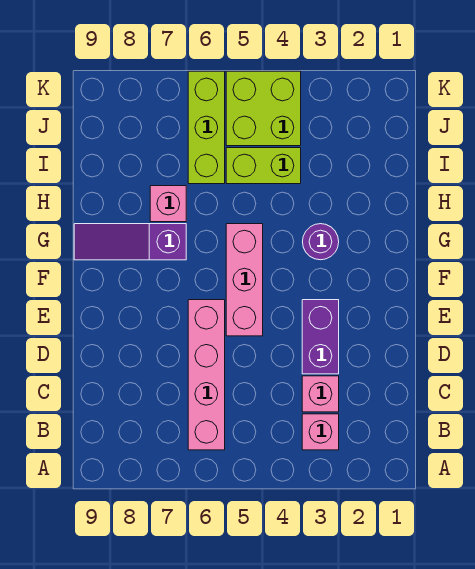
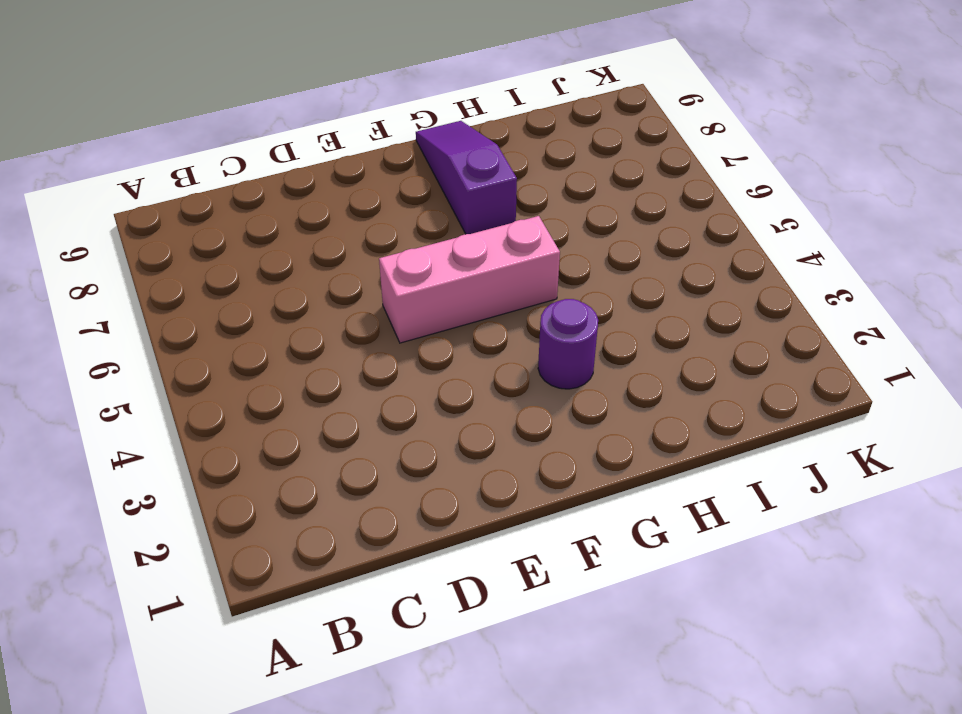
none -> pink 1x1 brick [302,414,339,450]
none -> pink 1x4 brick [188,300,225,450]

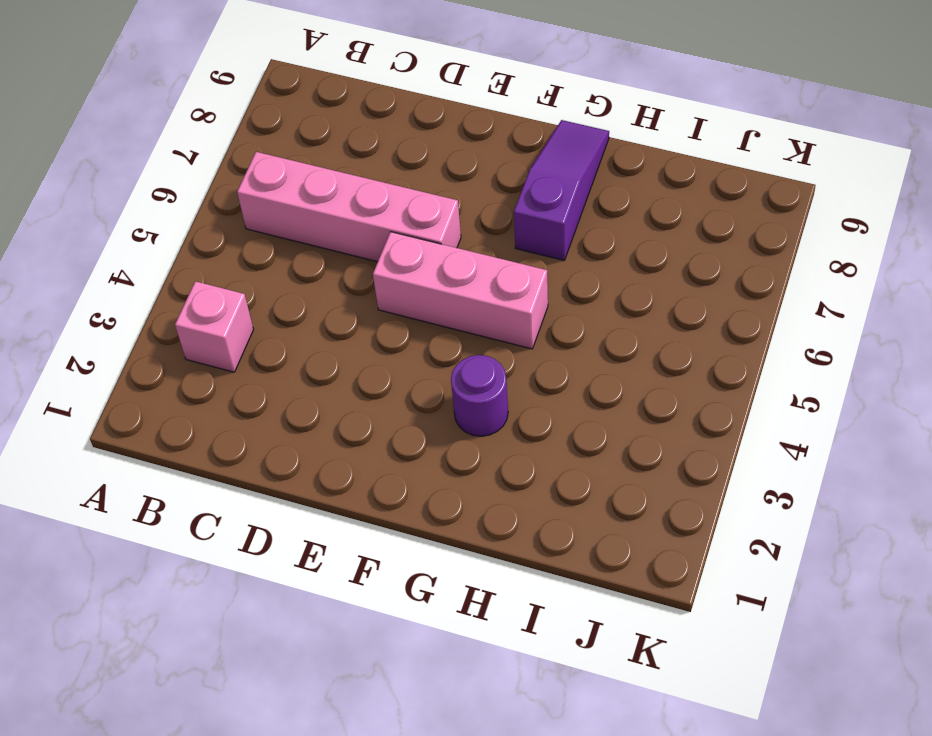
none -> pink 1x1 brick [302,376,339,412]
none -> purple 1x2 brick [302,300,339,374]

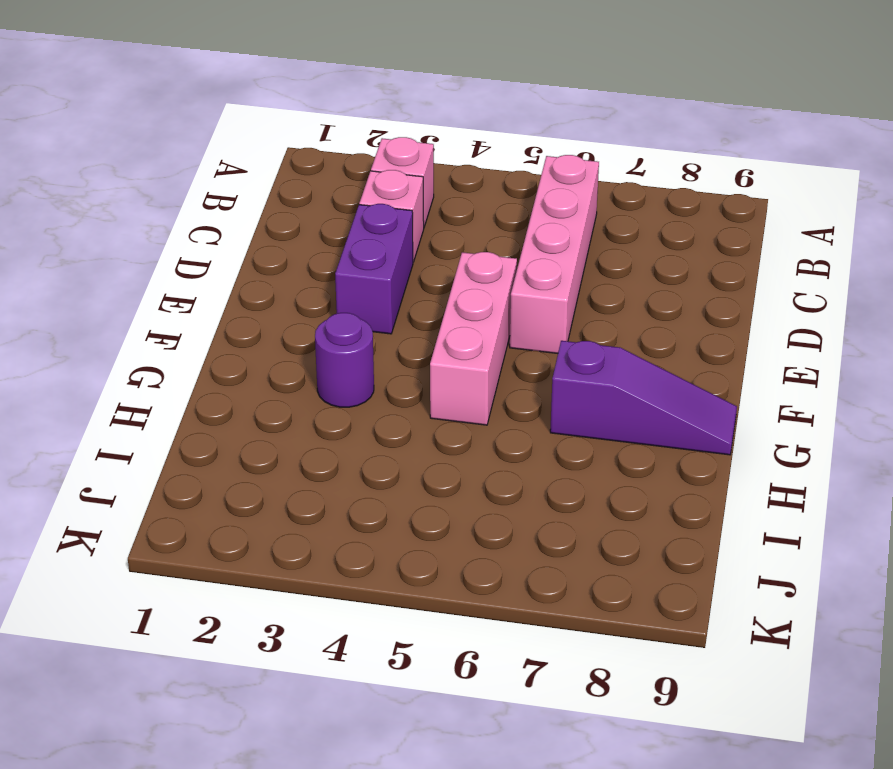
none -> pink 1x1 brick [150,186,186,222]
none -> lime 1x2 brick [226,148,301,184]

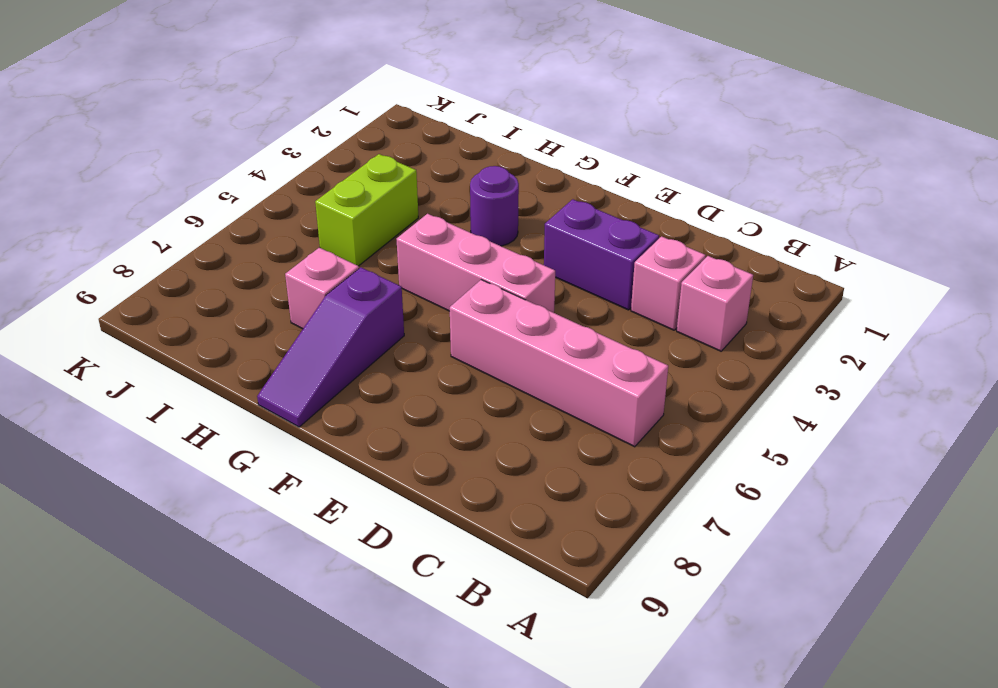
none -> lime 1x3 brick [188,71,225,184]
none -> lime 2x2 brick [226,71,301,146]

